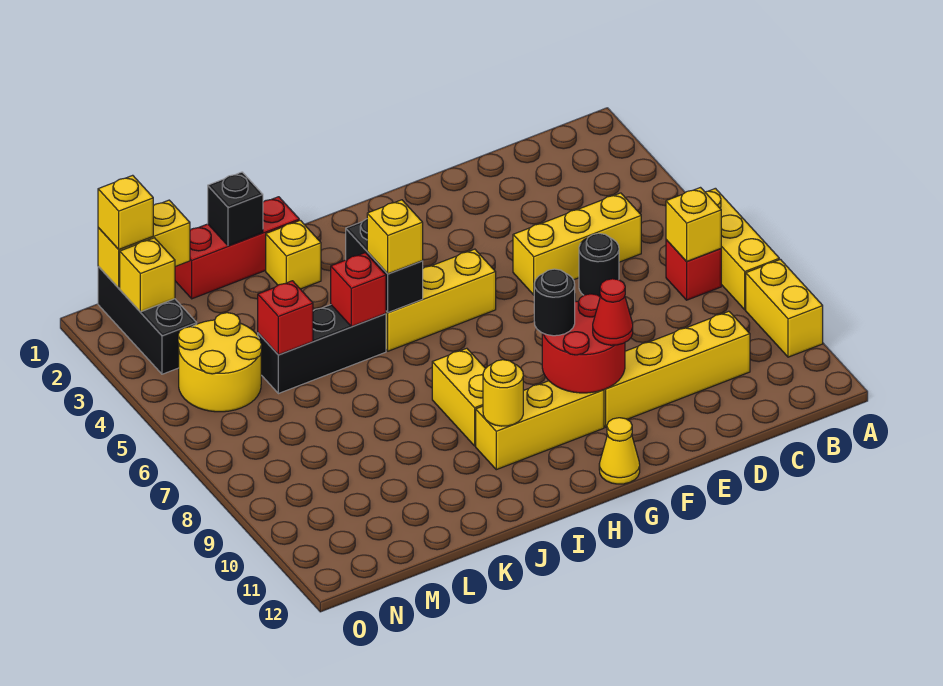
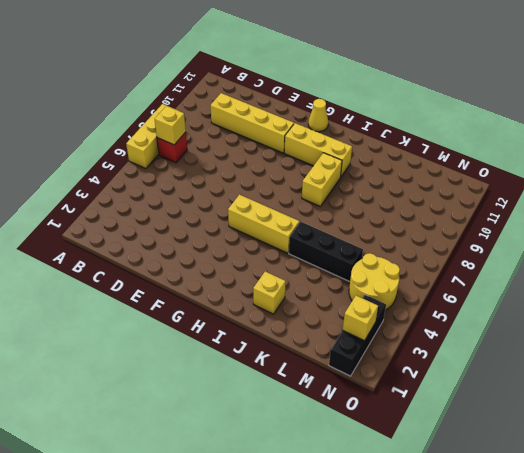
none -> yellow 1x2 brick [746,260,823,357]
none -> yellow 1x3 brick [513,193,641,295]
none -> black 1x1 round brick [579,233,619,296]

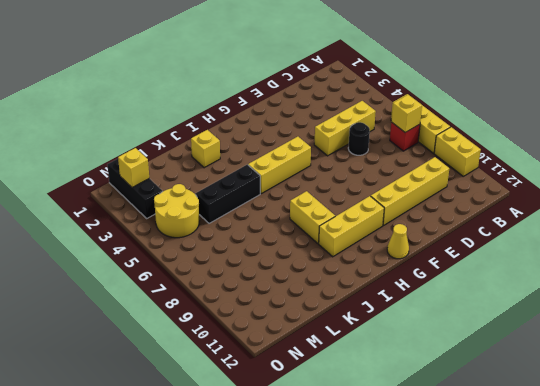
none -> red 1x3 brick [175,197,299,299]
none -> red 2x2 round brick [542,294,625,393]
none -> black 1x2 brick [346,219,423,312]

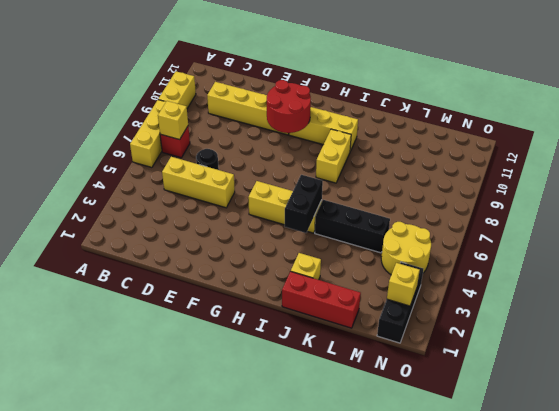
none -> yellow 1x1 cone [599,418,640,484]
none -> yellow 1x1 round brick [483,360,523,426]
none -> red 1x1 brick [331,253,386,327]

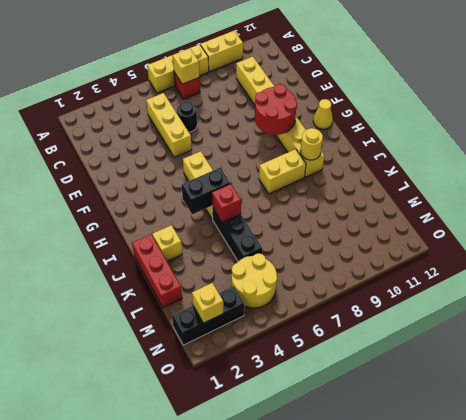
none -> black 1x1 brick [208,172,263,246]
none -> red 1x1 brick [258,281,313,355]
none -> yellow 1x2 brick [98,200,190,288]

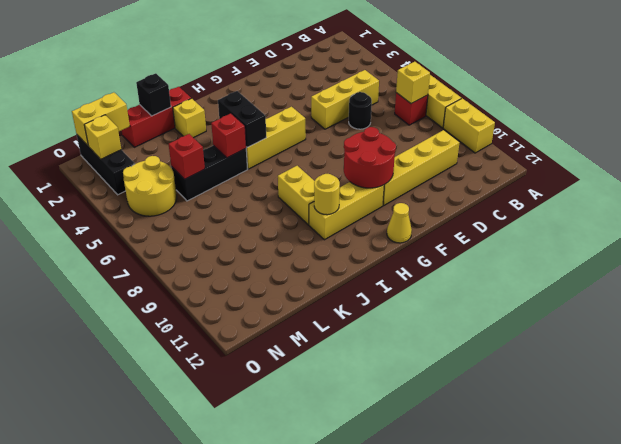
none -> red 1x1 cone [593,279,633,345]
none -> black 1x1 round brick [534,269,575,336]
none -> yellow 1x1 brick [367,200,423,274]

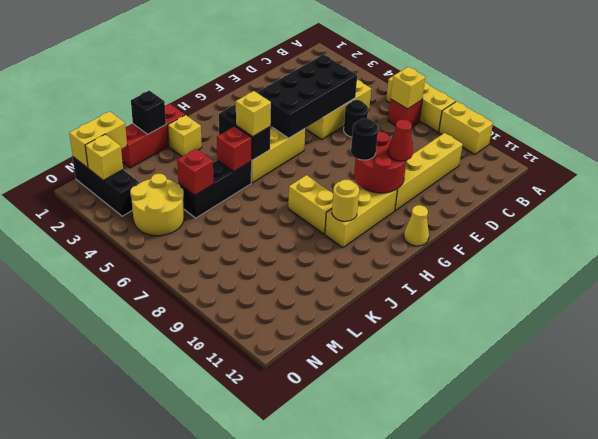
black 2x4 brick [257,55,357,138] -> none
none -> yellow 1x1 brick [98,175,153,249]

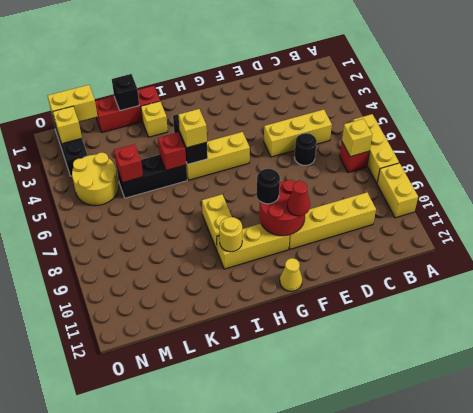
none -> yellow 1x1 brick [98,175,153,249]

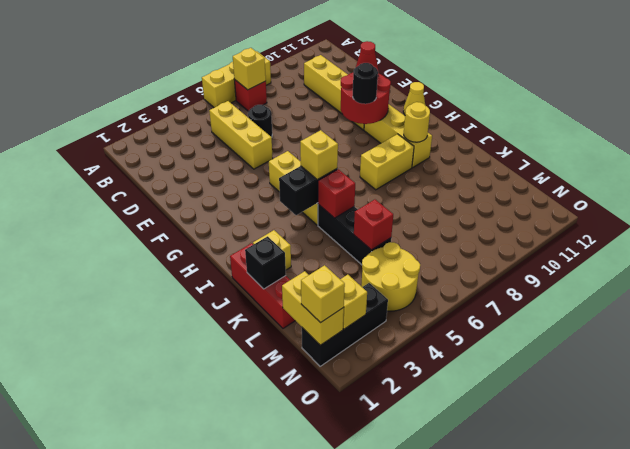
none -> yellow 1x2 brick [746,260,823,357]

